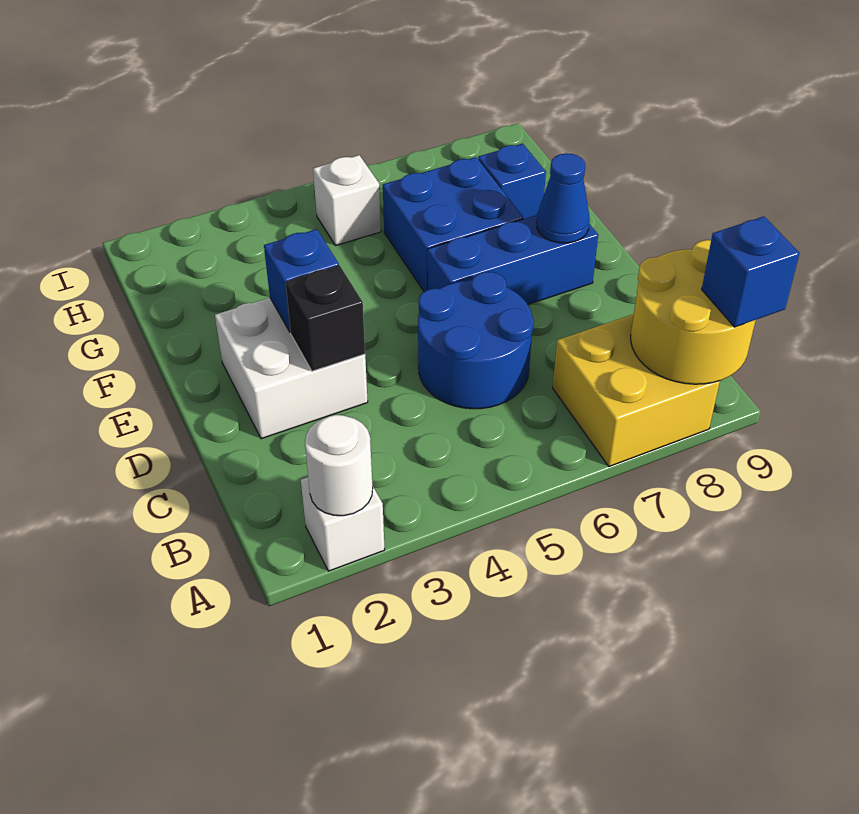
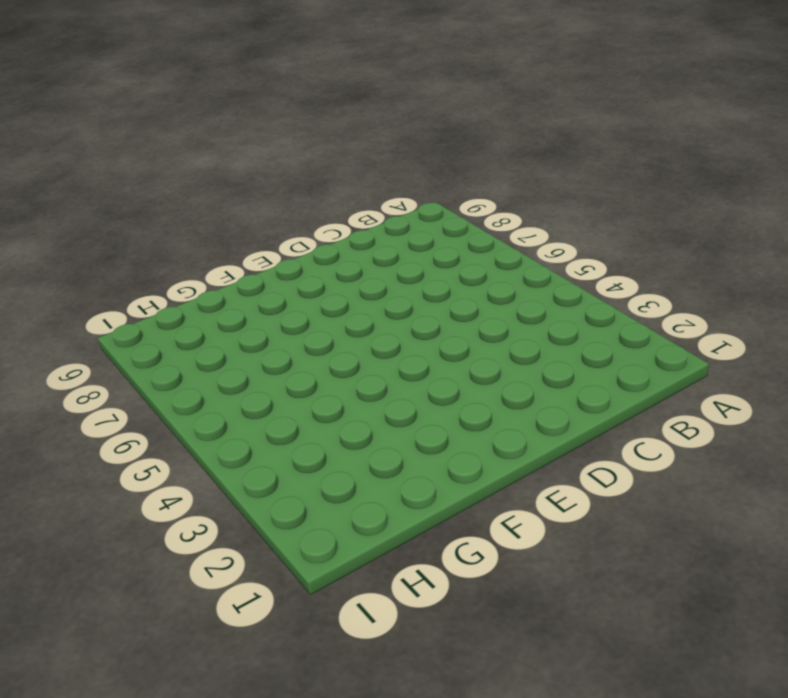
none -> white 1x1 brick [301,477,385,571]
none -> yellow 2x2 brick [553,314,720,466]
none -> blue 2x2 round brick [418,272,534,409]

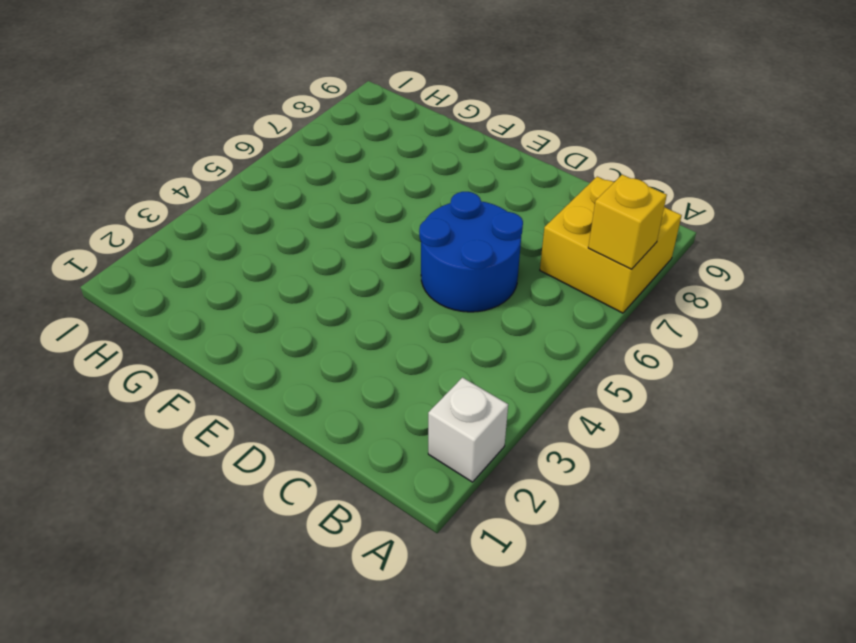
yellow 1x1 brick [588,175,667,269] -> none
none -> white 2x2 brick [215,298,368,439]
none -> blue 1x3 brick [428,215,598,305]
none -> blue 2x2 brick [383,157,523,292]

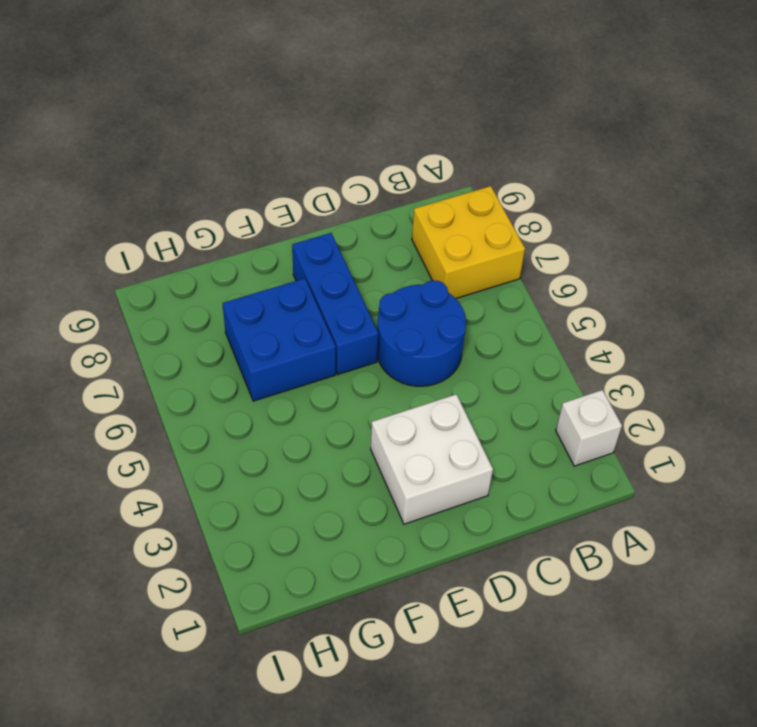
none -> blue 1x1 brick [478,143,546,219]
none -> white 1x1 brick [313,155,381,246]
none -> white 1x1 round brick [305,415,373,516]

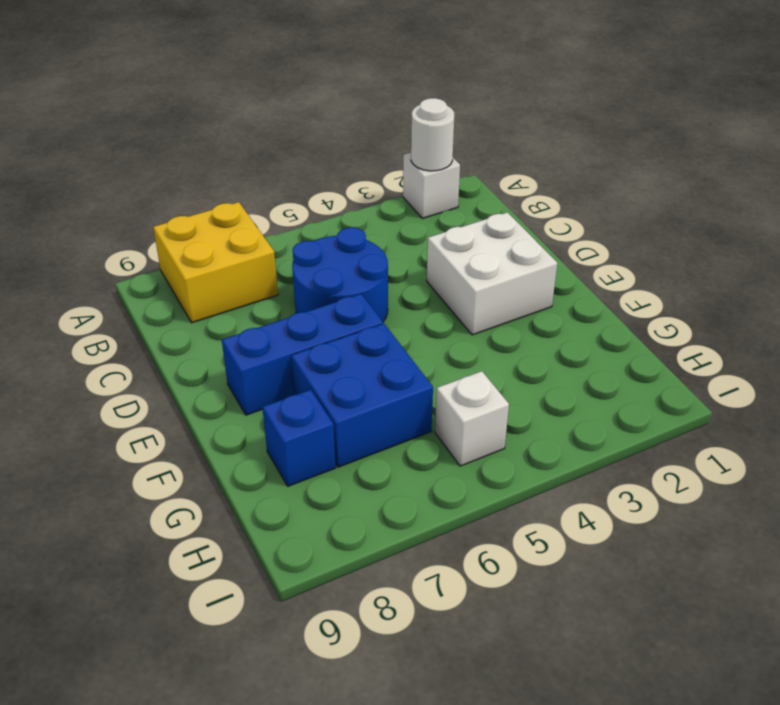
none -> yellow 2x2 round brick [631,240,756,384]
none -> black 1x1 brick [286,266,365,371]
none -> blue 1x1 brick [264,229,339,332]

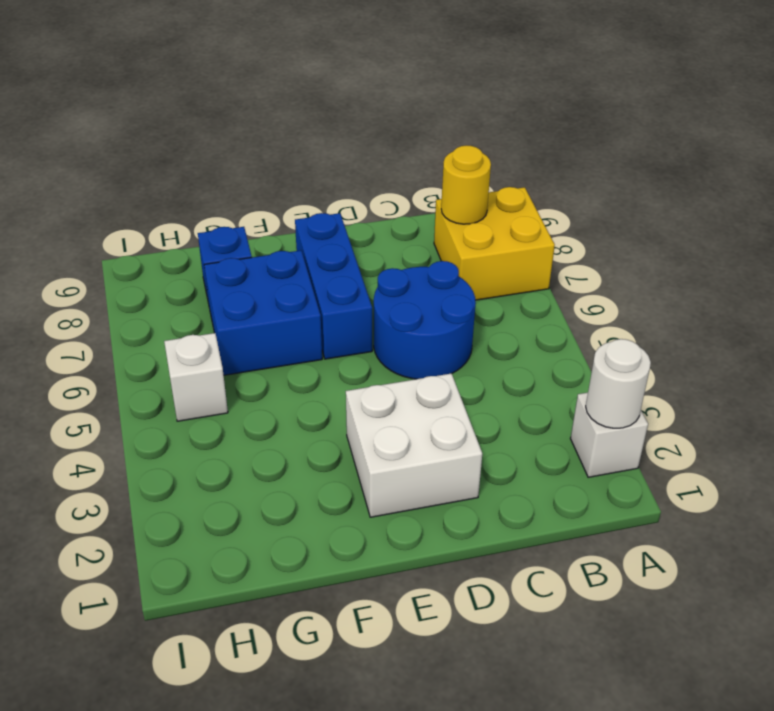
yellow 1x1 round brick [441,145,491,224] -> yellow 2x2 round brick [631,240,756,384]
none -> black 1x1 brick [286,266,365,371]
none -> blue 1x1 brick [264,229,339,332]
none -> blue 1x1 cone [537,153,590,243]

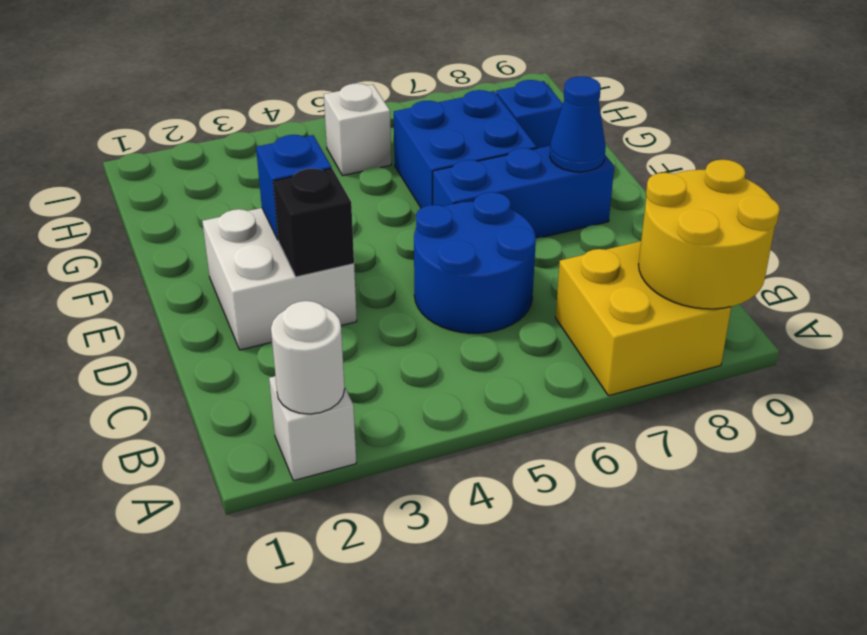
none -> blue 1x1 brick [702,216,800,327]

